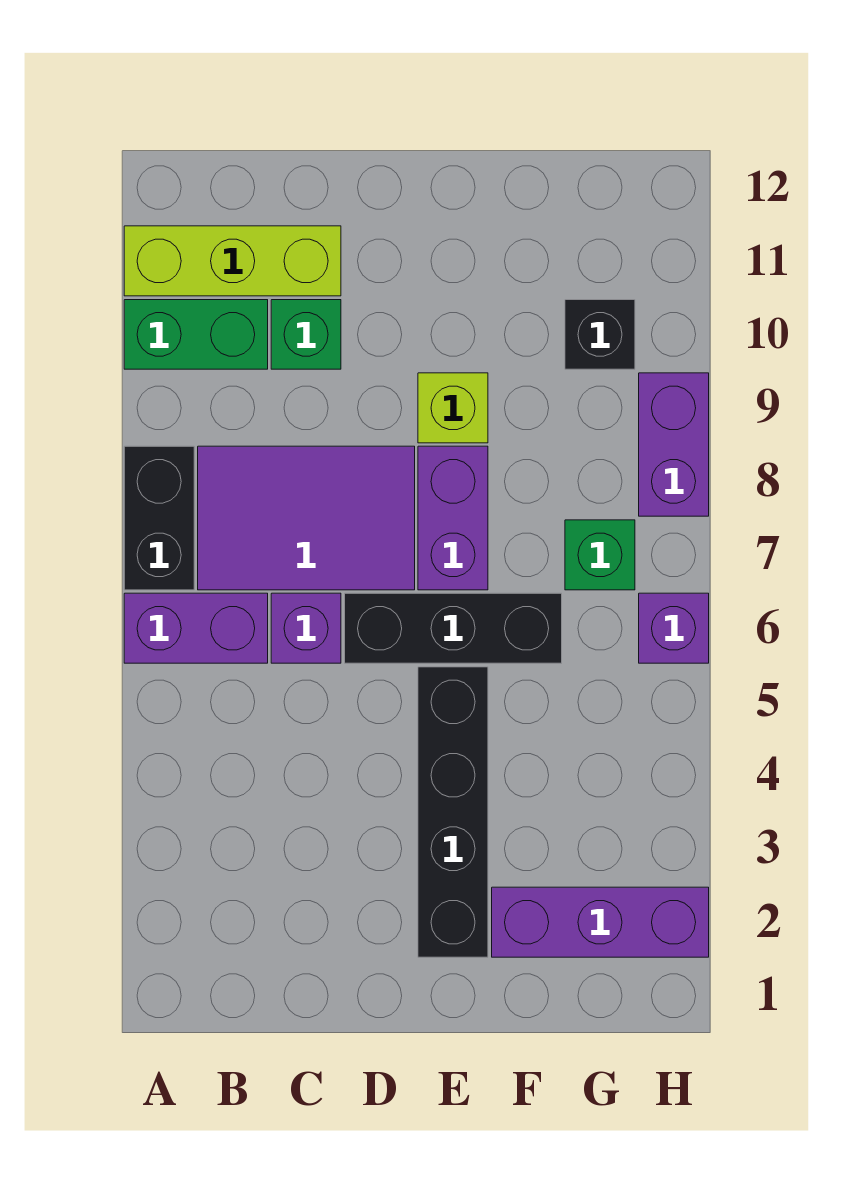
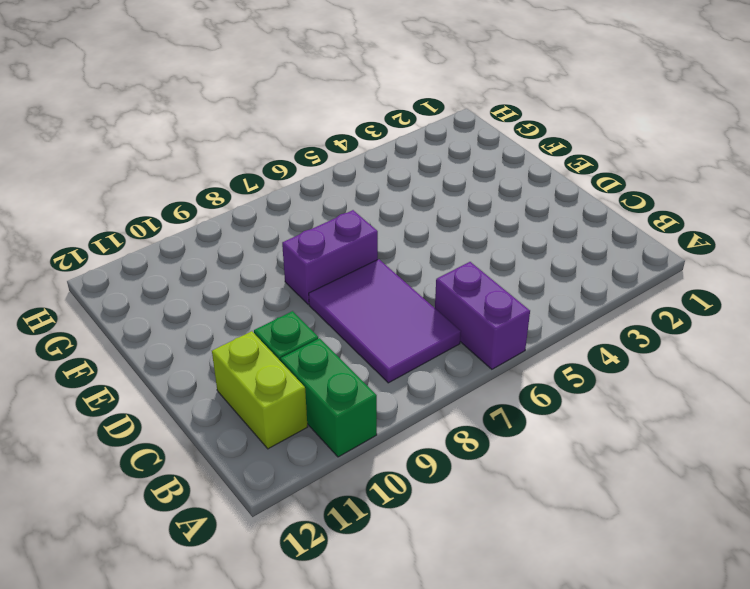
lime 1x2 brick [212,331,307,449] -> lime 1x3 brick [124,226,341,296]
none -> black 1x2 brick [124,446,194,590]
none -> purple 1x1 brick [271,593,341,663]
none -> black 1x3 brick [345,593,562,663]

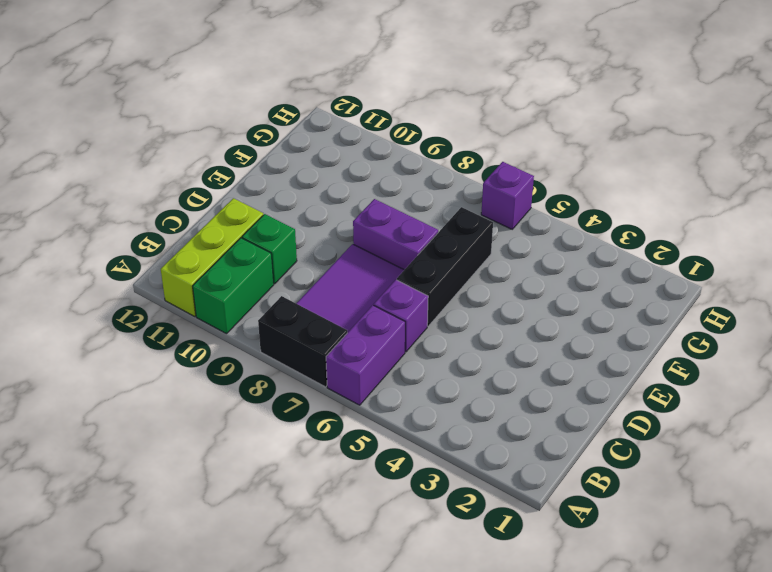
none -> black 1x4 brick [418,667,488,957]
none -> lime 1x1 brick [418,373,488,443]
none -> purple 1x3 brick [492,887,709,957]

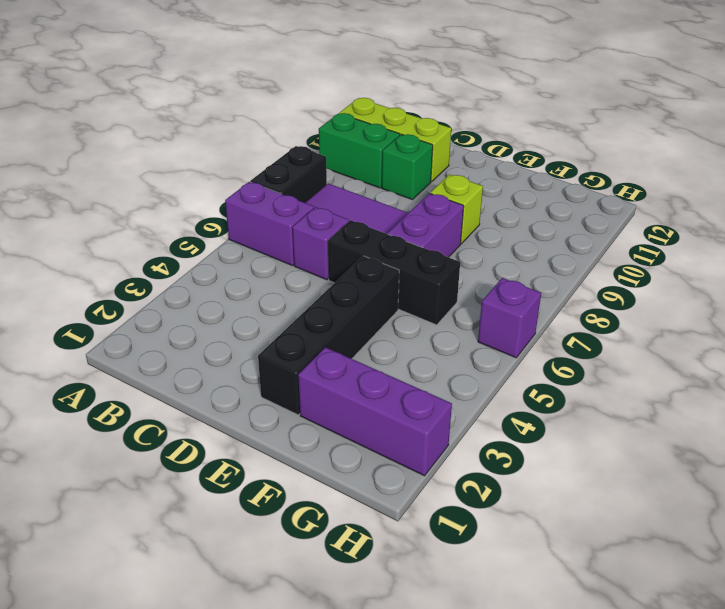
none -> green 1x1 brick [565,520,635,590]
none -> black 1x1 brick [565,300,635,369]
none -> purple 1x2 brick [639,373,709,516]

